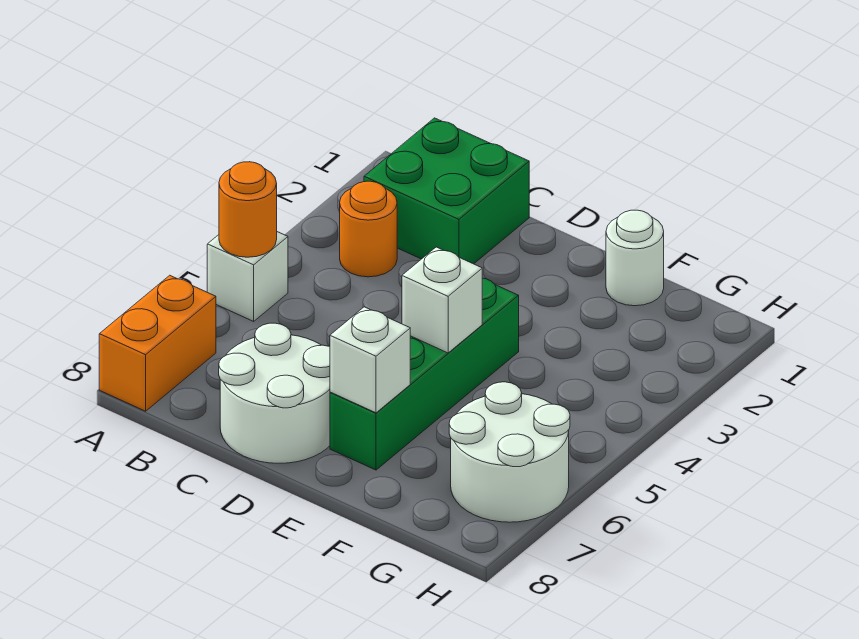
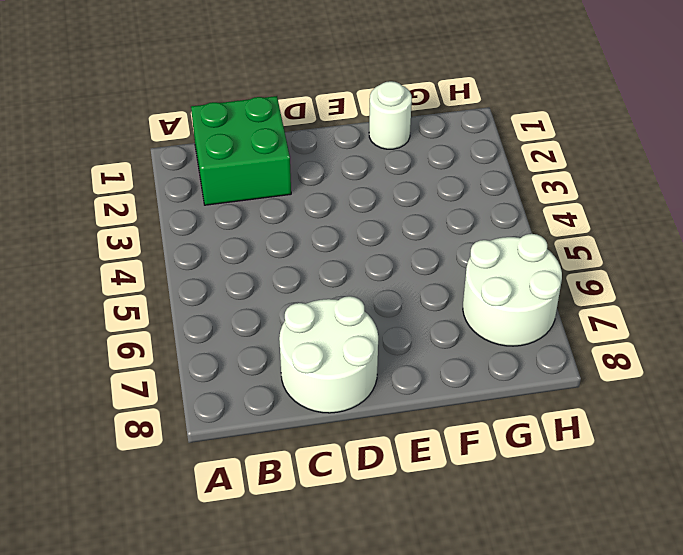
none -> white 1x1 brick [207,232,288,321]
none -> orange 1x2 brick [99,275,216,411]

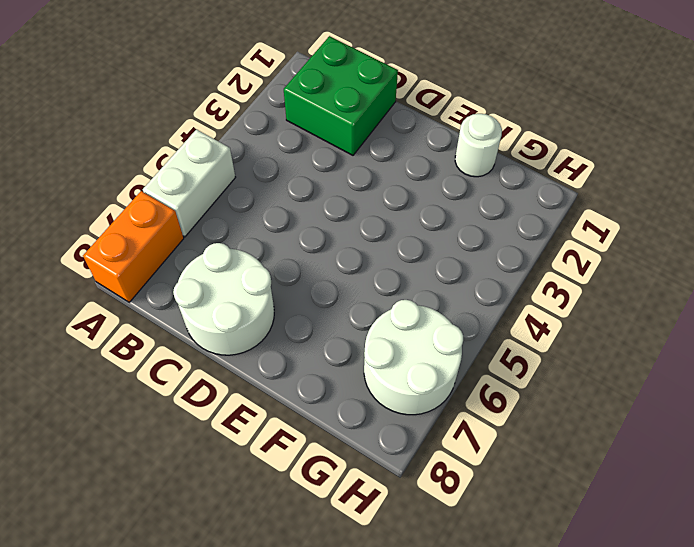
white 1x2 brick [143,130,236,237] -> white 1x1 brick [207,232,288,321]
none -> orange 1x1 round brick [340,181,397,277]
none -> green 1x4 brick [330,278,519,470]

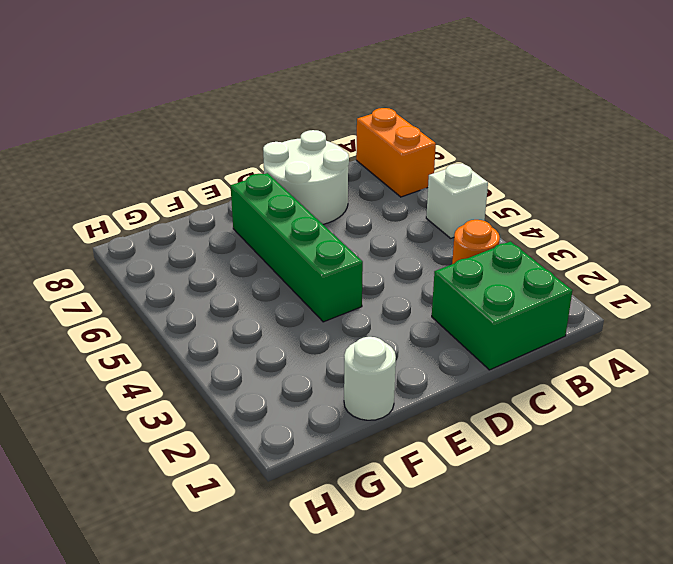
none -> white 2x2 round brick [449,382,570,522]
none -> orange 1x1 round brick [219,162,277,257]

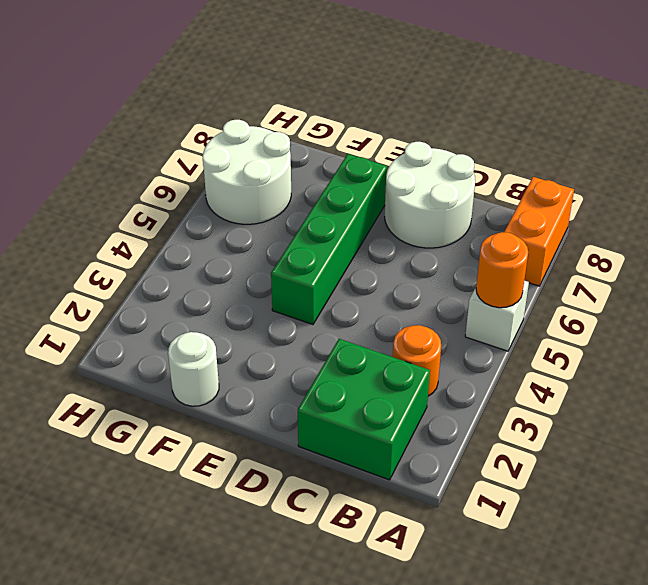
none -> white 1x1 brick [402,247,482,353]
none -> white 1x1 brick [330,307,410,413]

